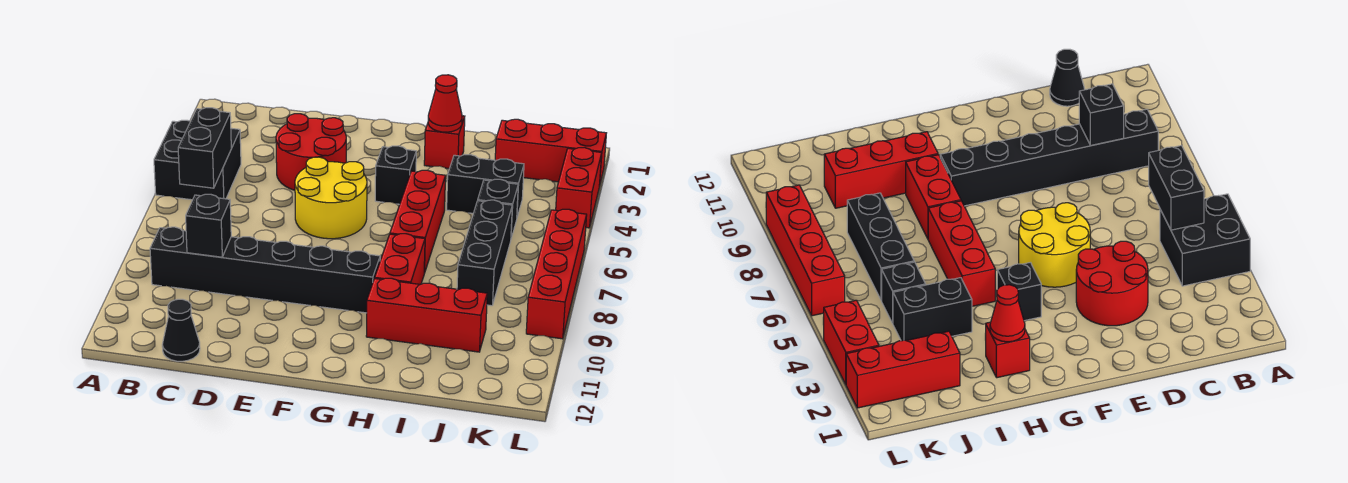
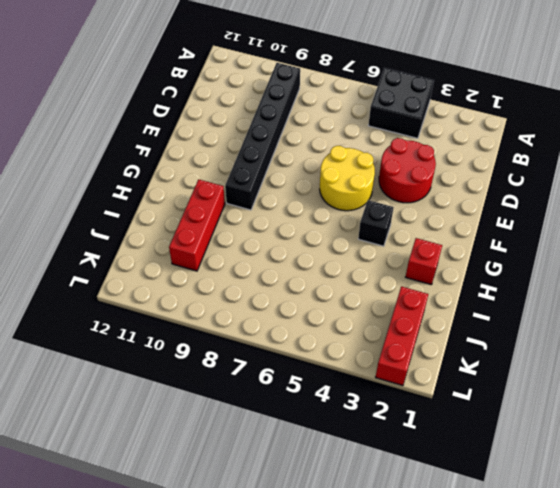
none -> black 1x1 cone [162,299,200,361]
none -> red 1x3 brick [390,170,446,273]
none -> red 1x2 brick [375,234,425,284]

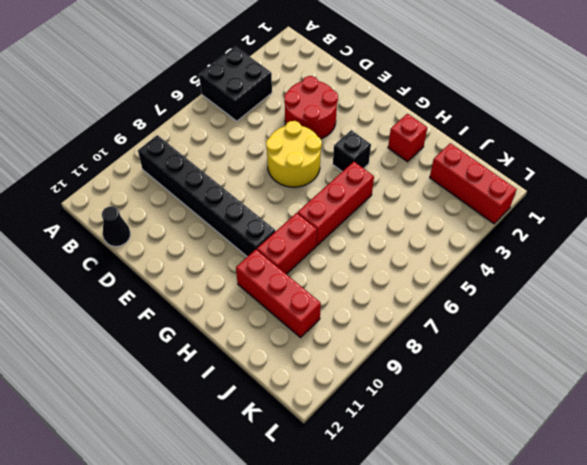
none -> black 1x2 brick [447,155,524,217]
none -> black 1x1 brick [478,179,518,238]
none -> black 1x3 brick [457,200,512,306]

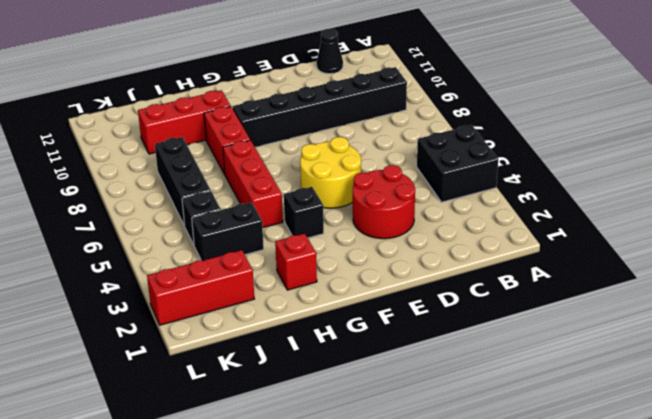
none -> red 1x2 brick [556,148,602,228]
none -> red 1x4 brick [526,209,587,339]
none -> black 1x2 brick [178,108,231,188]

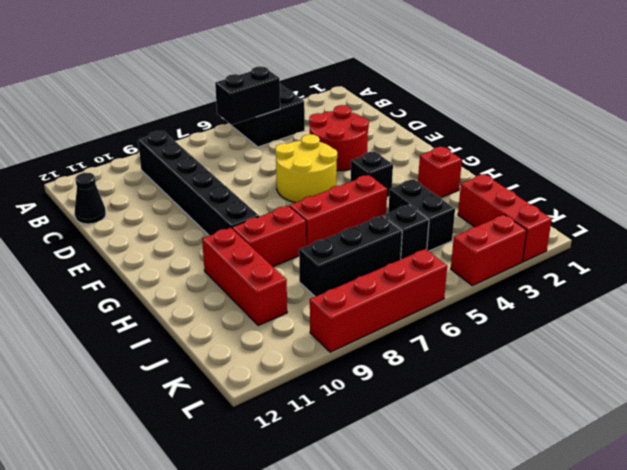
none -> black 1x1 brick [186,194,231,257]
none -> red 1x1 cone [428,75,462,132]

